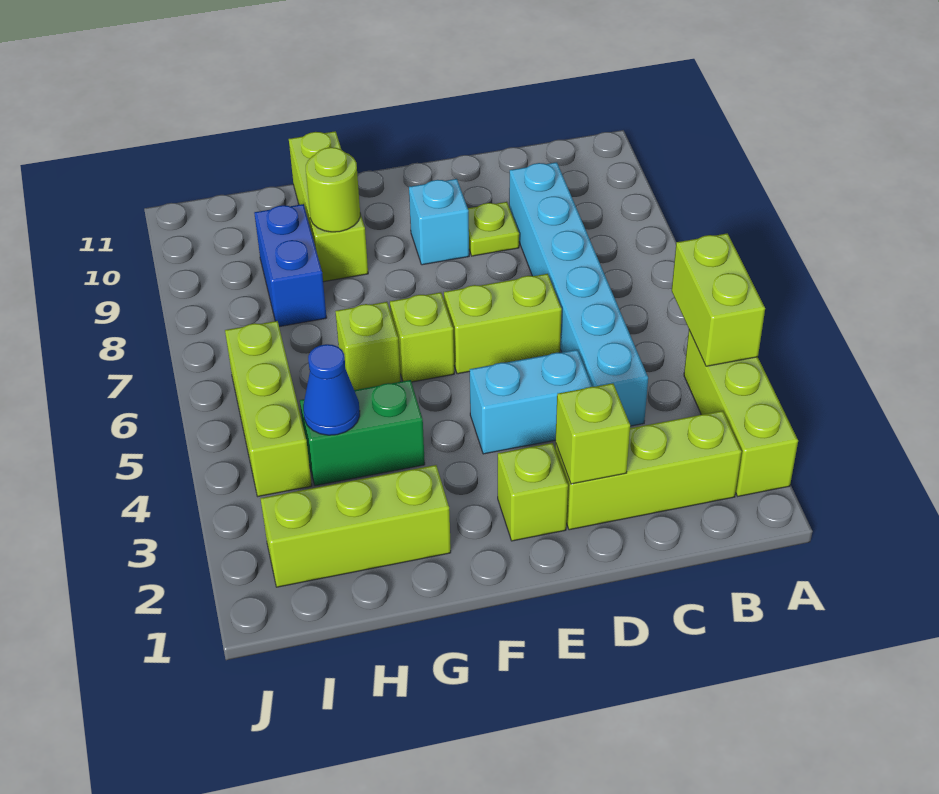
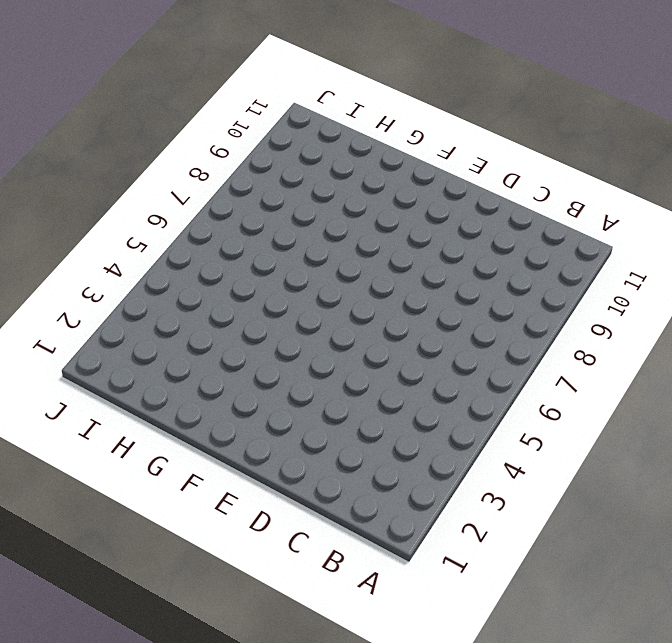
none -> lime 1x3 brick [684,330,798,496]
none -> lime 1x3 brick [555,411,741,530]
none -> cyan 1x6 brick [509,162,648,426]

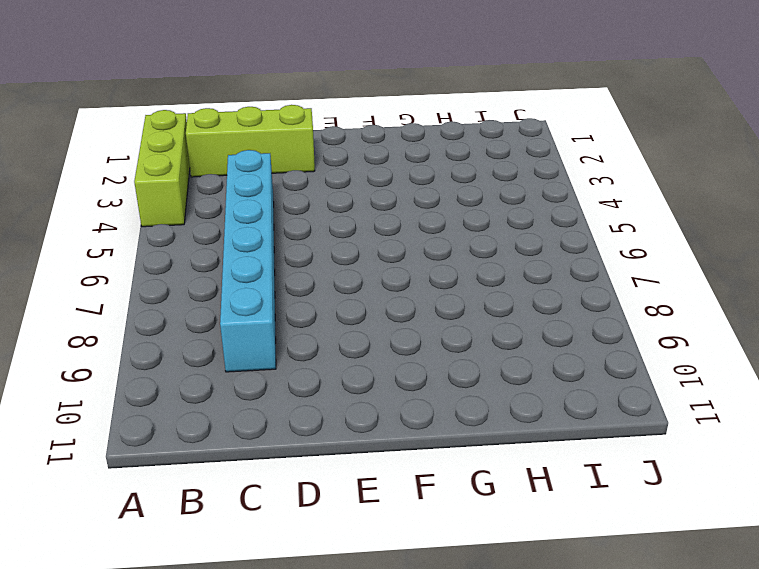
none -> cyan 1x2 brick [470,350,592,454]
none -> lime 1x2 brick [444,274,562,374]
none -> lime 1x1 plate [468,202,519,256]

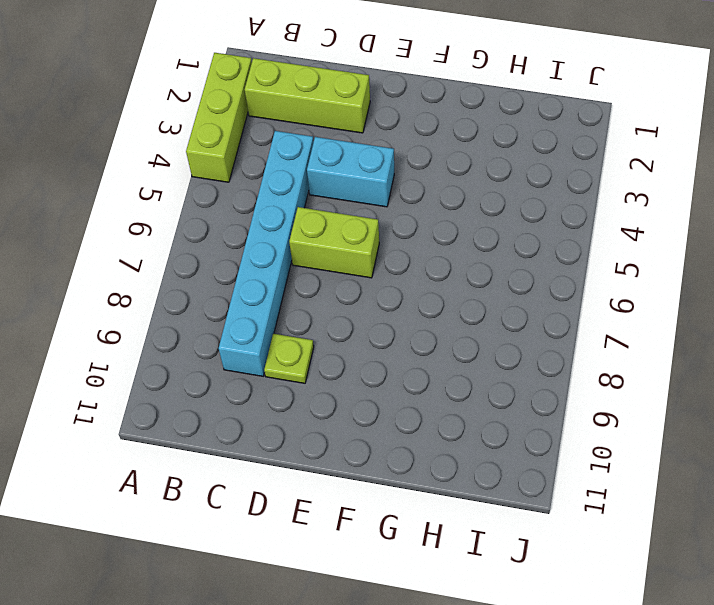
none -> lime 1x1 brick [498,443,568,541]
none -> cyan 1x1 brick [409,179,469,265]
none -> lime 1x1 brick [390,292,454,382]

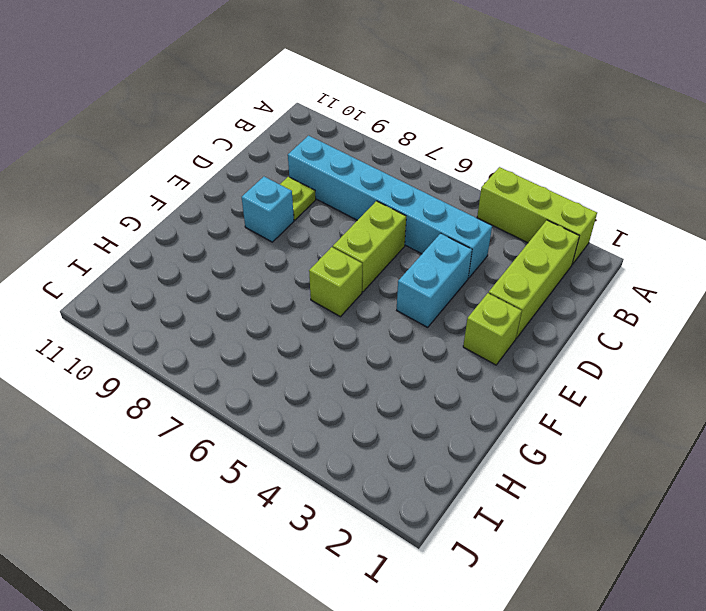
none -> lime 1x3 brick [260,465,451,587]
none -> green 1x2 brick [300,380,425,486]
none -> lime 1x1 brick [335,302,401,390]

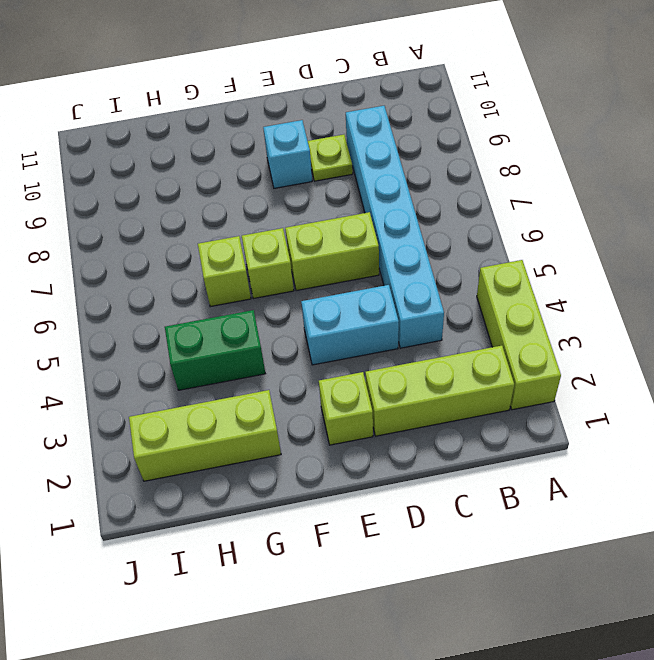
none -> lime 1x3 brick [289,131,368,282]
none -> blue 1x2 brick [254,204,327,327]
none -> lime 1x3 brick [225,321,312,496]

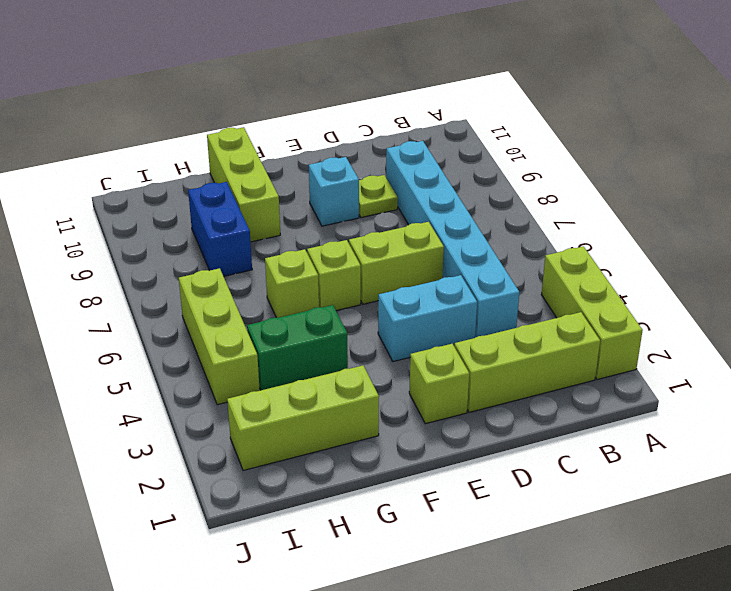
none -> lime 1x2 brick [672,233,765,366]
none -> lime 1x1 brick [556,383,630,484]
none -> lime 1x1 round brick [306,147,360,232]

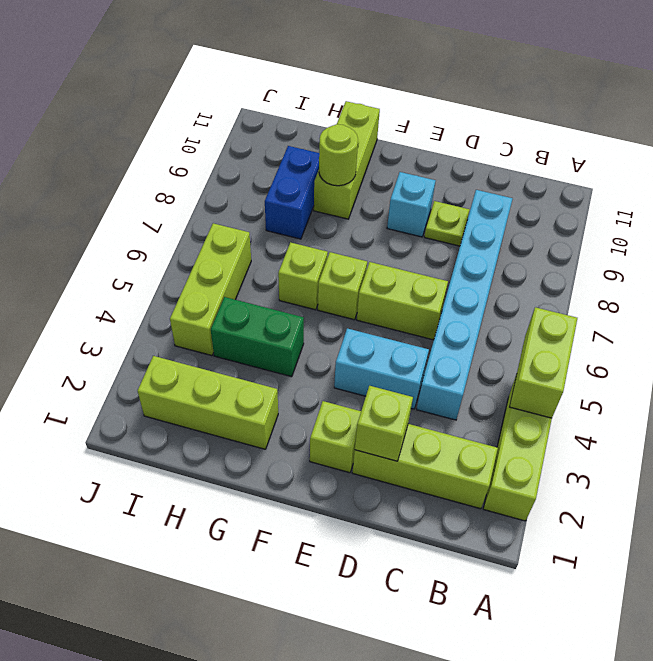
none -> blue 1x1 cone [303,344,360,435]

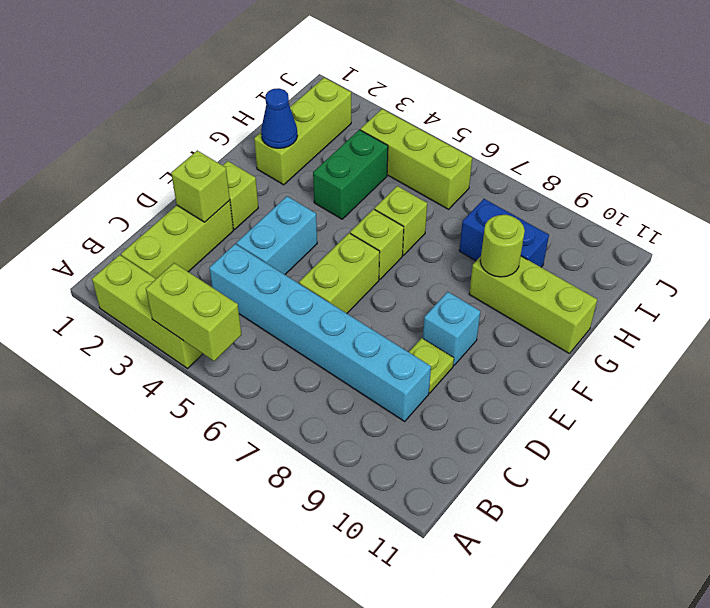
blue 1x1 cone [261,88,297,148] -> blue 1x1 cone moved to [303,344,360,435]

